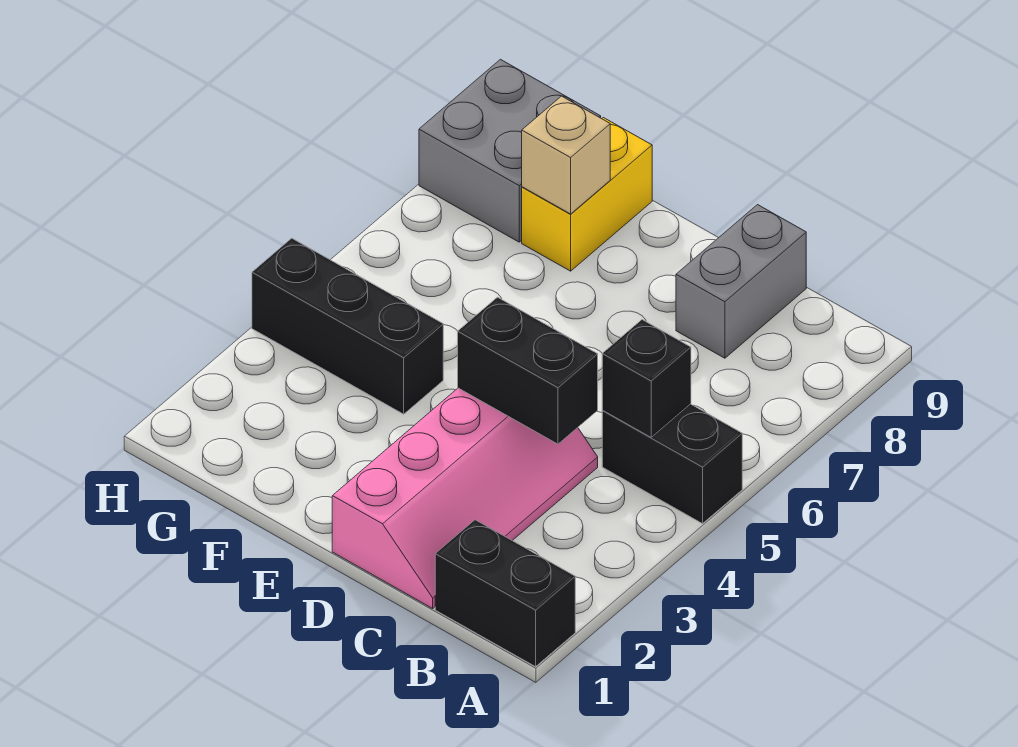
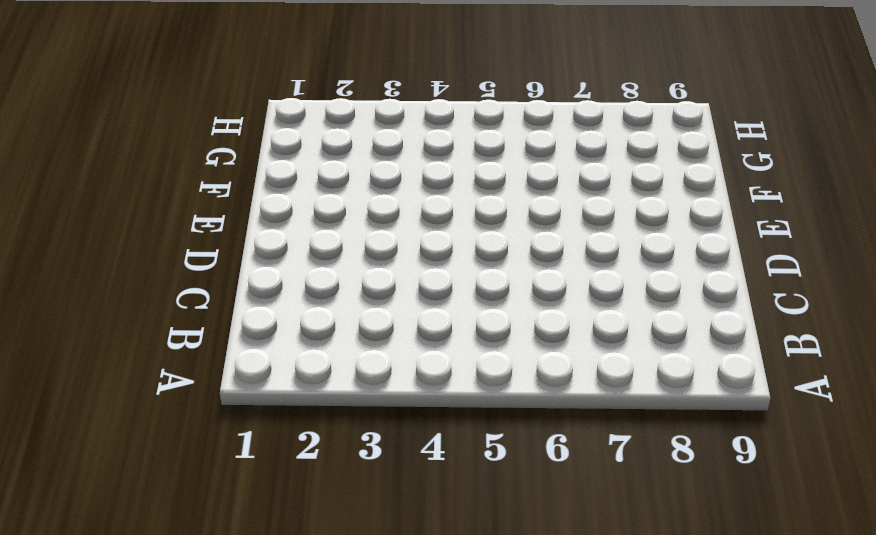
none -> black 1x2 brick [435,520,575,667]
none -> black 1x2 brick [602,404,742,524]

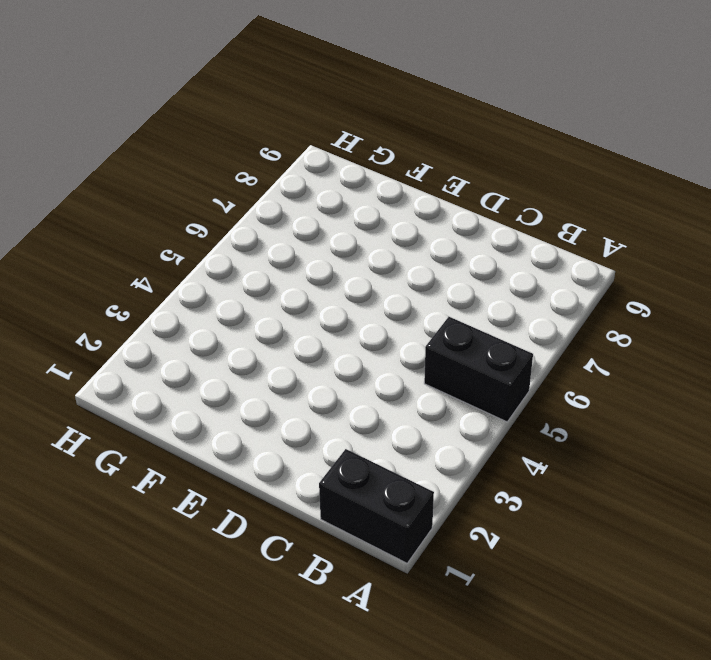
none -> pink 2x4 slope [332,388,598,608]
none -> grey 1x2 brick [676,205,806,358]

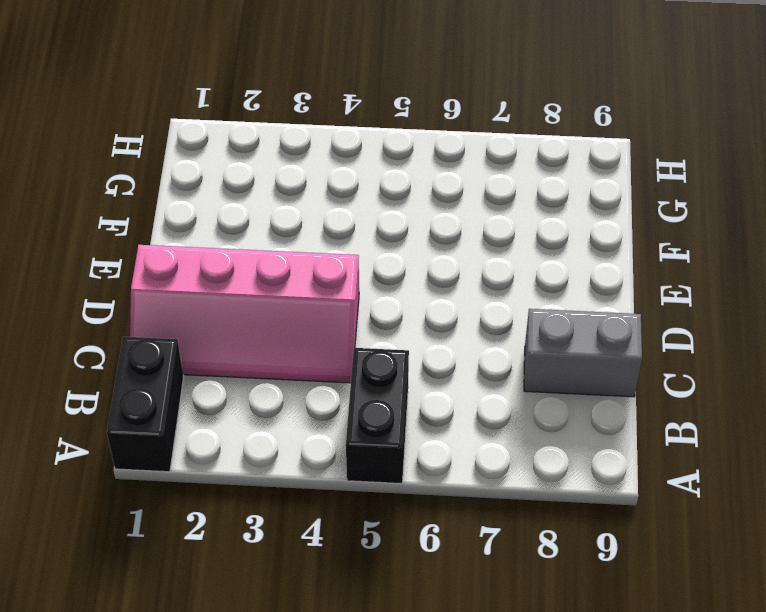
none -> black 1x3 brick [252,238,443,414]
none -> yellow 1x2 brick [522,118,652,271]

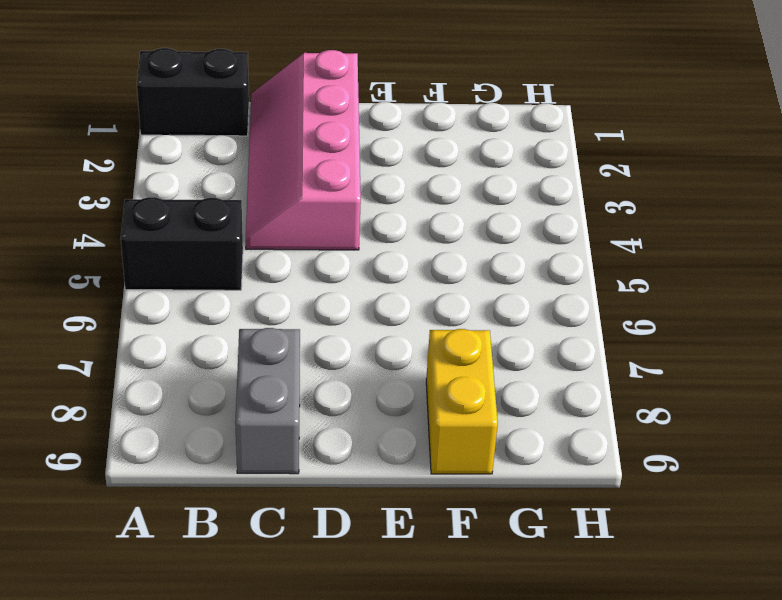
none -> black 1x3 brick [252,238,443,414]
none -> grey 2x2 brick [419,59,601,242]

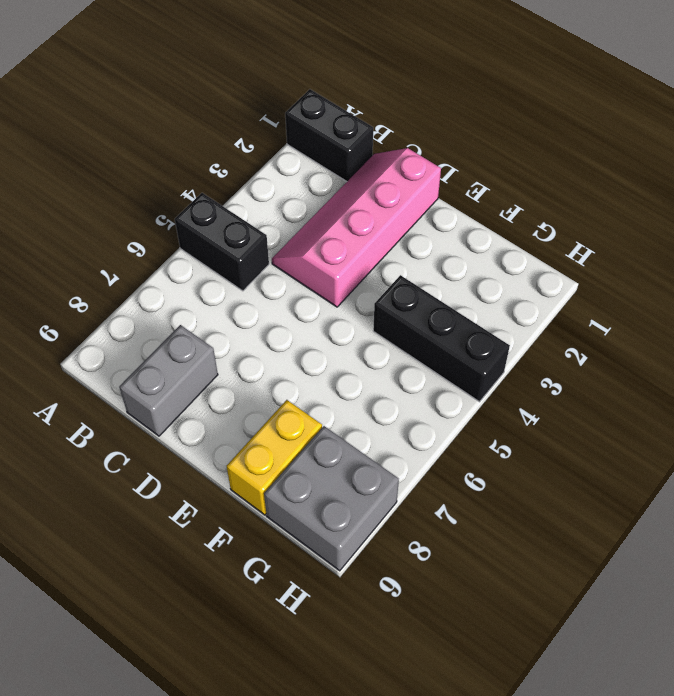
none -> black 1x1 brick [602,320,691,437]
none -> black 1x2 brick [458,297,598,444]

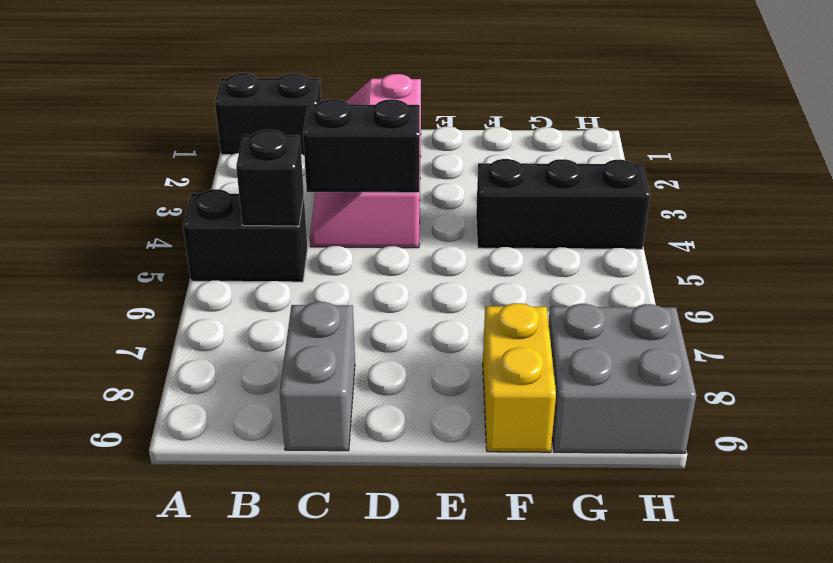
none -> tan 1x1 brick [522,96,610,214]

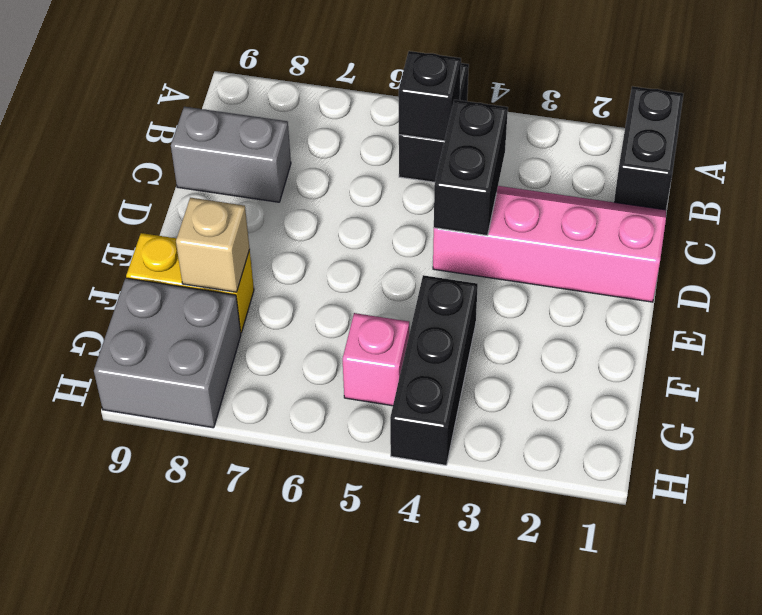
pink 1x1 brick [343,313,409,406] -> none

